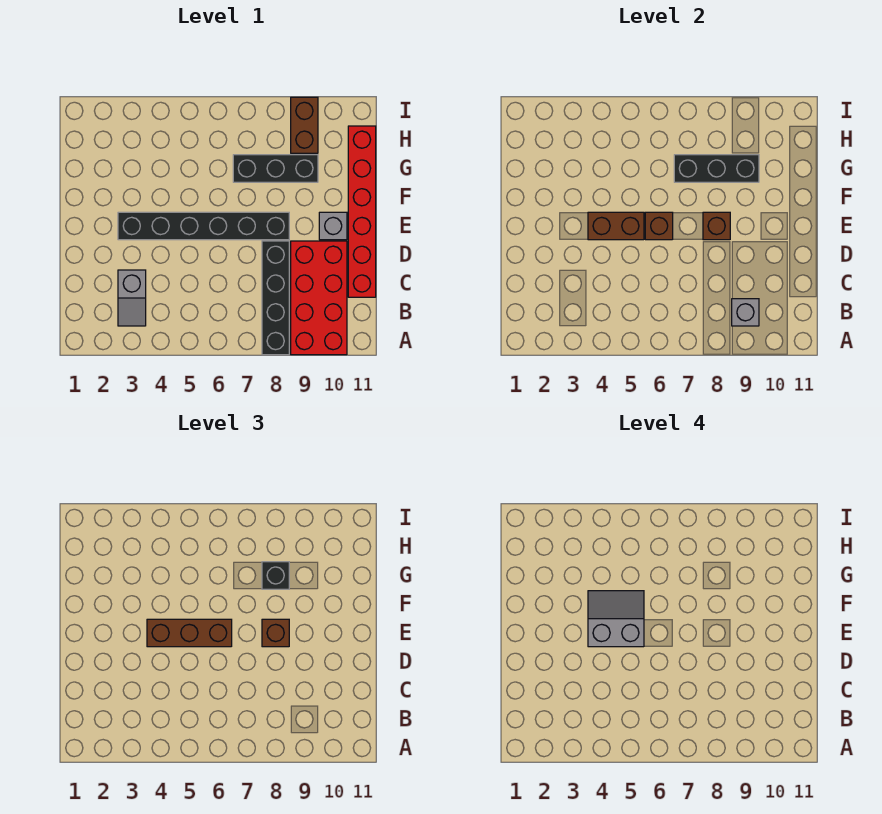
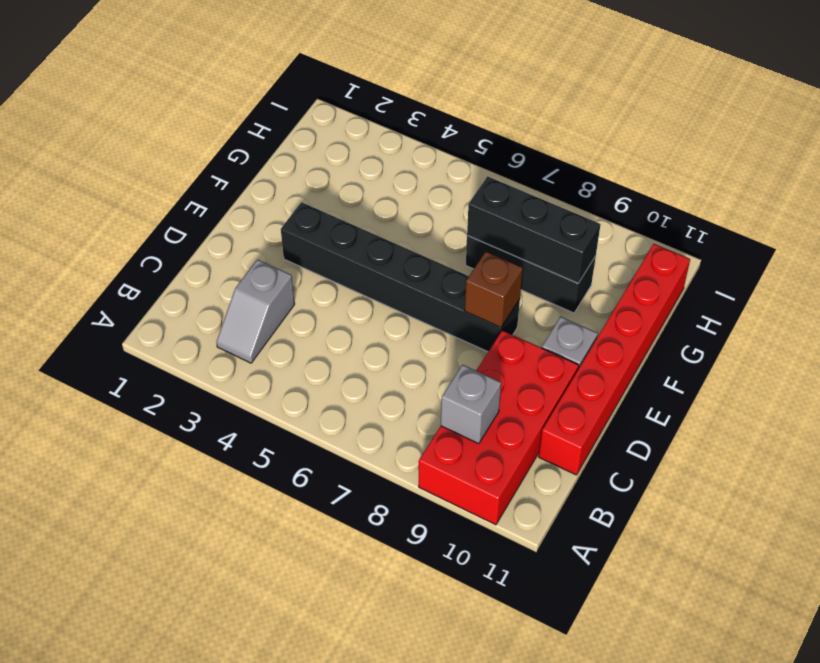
none -> black 1x4 brick [262,241,289,355]
none -> brown 1x2 brick [291,97,318,153]
none -> brown 1x2 brick [588,212,644,240]

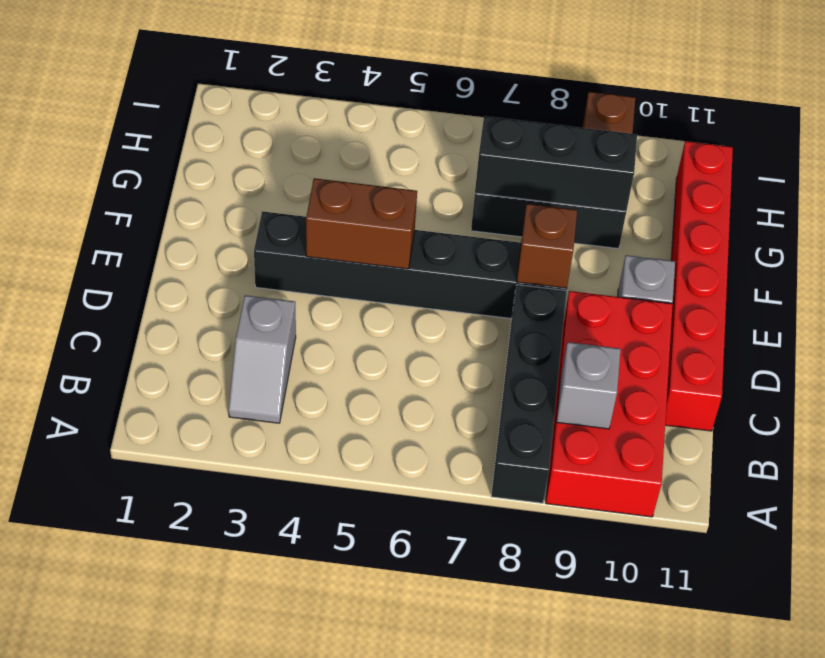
none -> brown 1x1 brick [645,212,673,240]
none -> brown 1x3 brick [147,619,232,647]
none -> brown 1x1 brick [262,619,289,647]

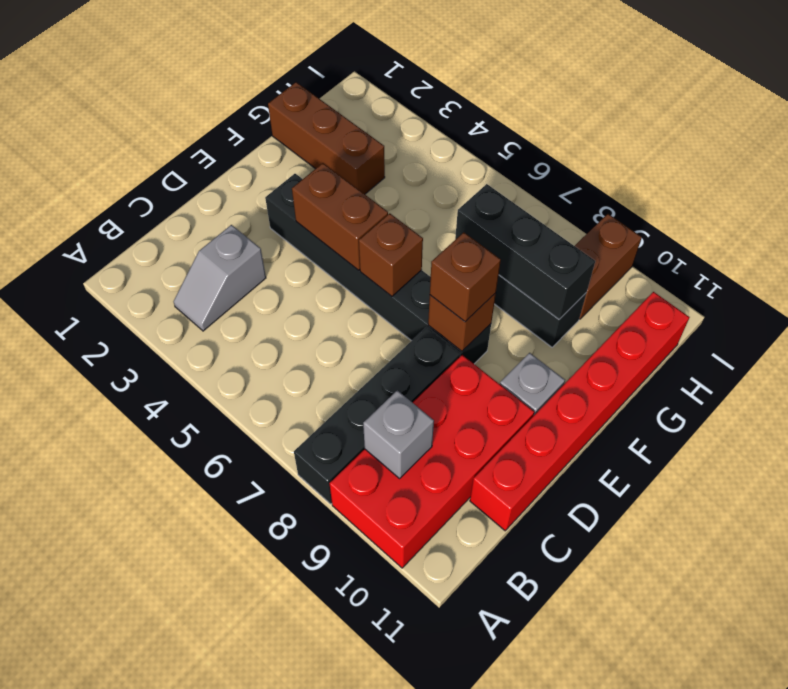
brown 1x3 brick [268,82,385,194] -> brown 1x3 brick moved to [147,619,232,647]
none -> black 1x1 brick [262,562,289,589]
none -> grey 2x2 slope [588,591,644,647]

